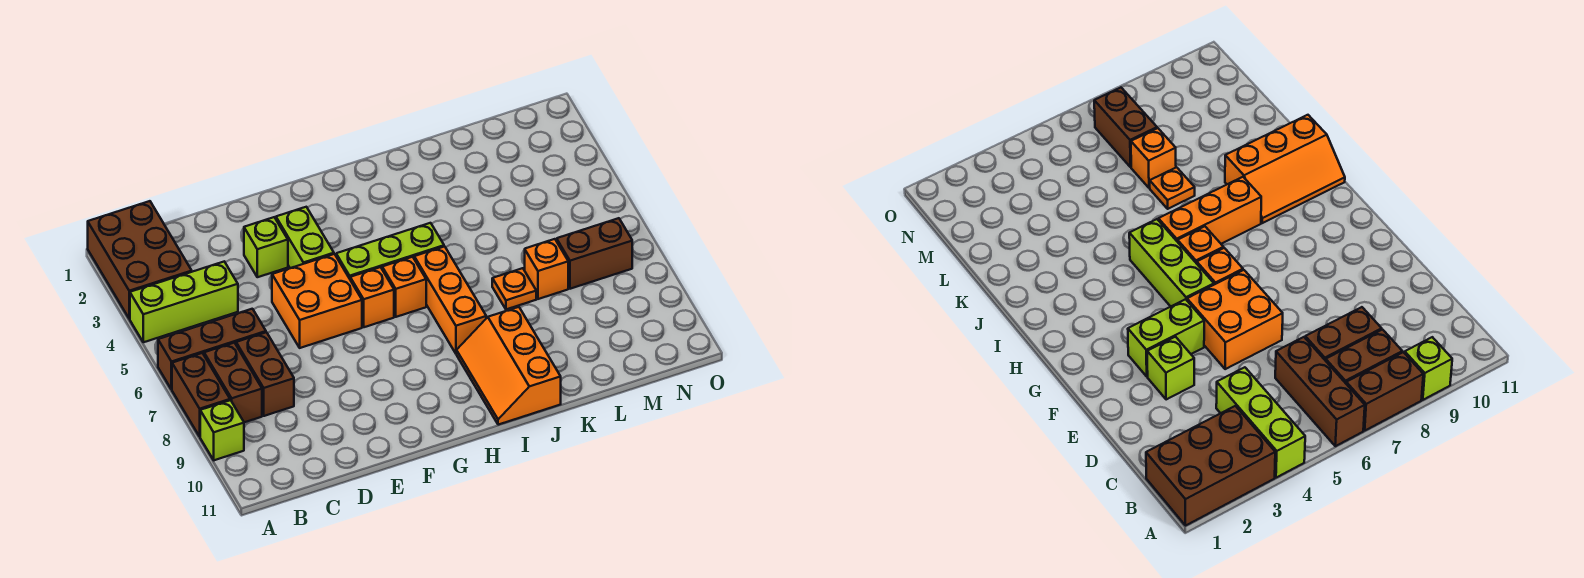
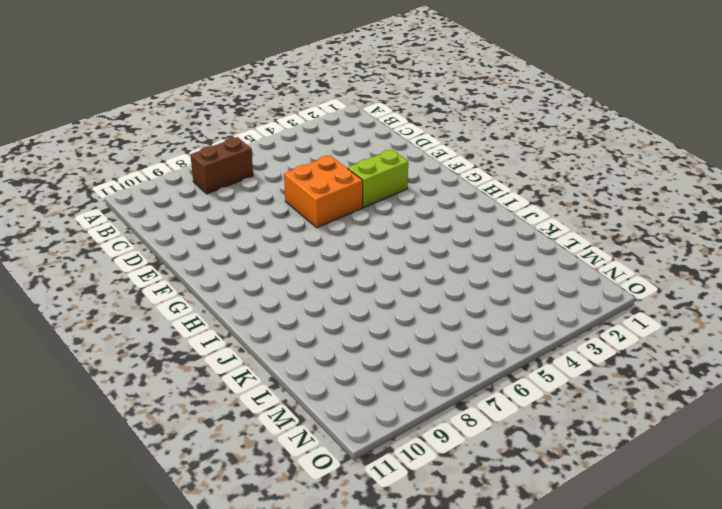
none -> brown 2x3 brick [88,201,192,319]
none -> lime 1x3 brick [130,262,238,342]
none -> brown 1x3 brick [158,309,266,390]

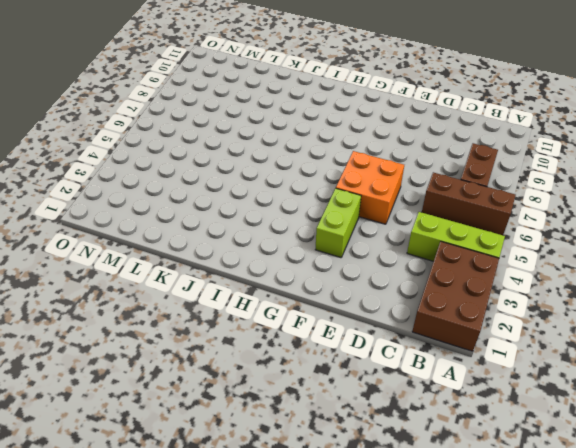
none -> brown 1x2 brick [172,353,230,437]
none -> lime 1x1 brick [200,400,244,460]
none -> brown 1x2 brick [236,332,294,416]

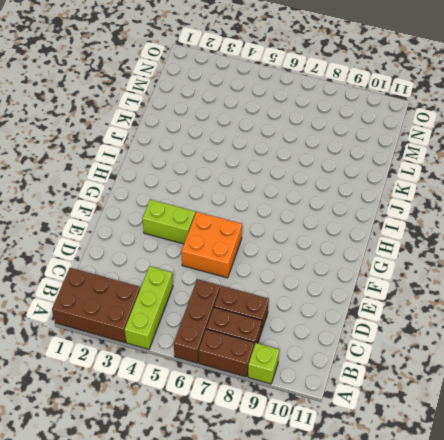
none -> lime 1x1 brick [244,217,288,277]
none -> lime 1x3 brick [336,223,444,279]
none -> orange 1x1 brick [350,267,394,327]

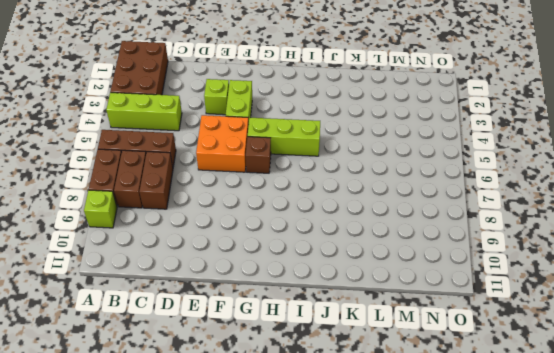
brown 1x1 brick [246,137,271,173] -> orange 1x1 brick [350,267,394,327]
none -> orange 1x1 brick [382,257,426,317]
none -> orange 1x3 brick [414,246,486,354]
none -> orange 2x3 slope [457,307,561,425]

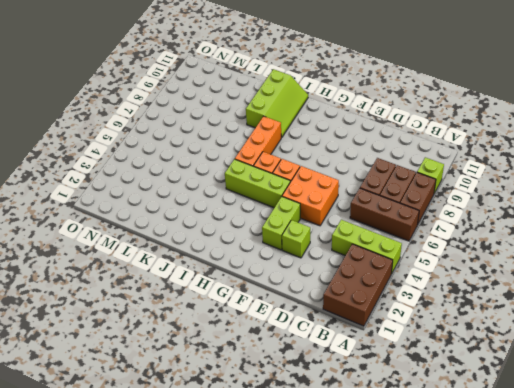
lime 2x3 slope [246,69,308,138] -> orange 2x3 slope [457,307,561,425]
none -> orange 1x1 plate [492,268,536,309]
none -> orange 1x1 brick [525,239,568,299]
none -> brown 1x2 brick [557,218,632,289]

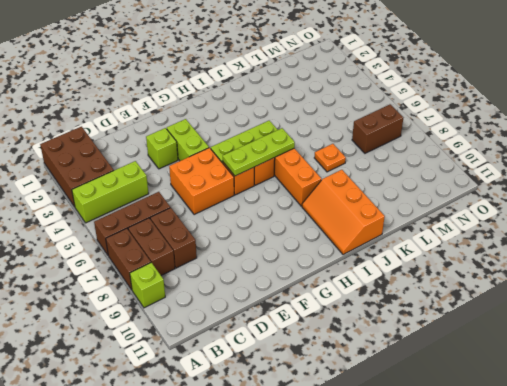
lime 1x3 plate [223,128,295,176] -> none
none -> orange 1x1 brick [525,239,568,299]

